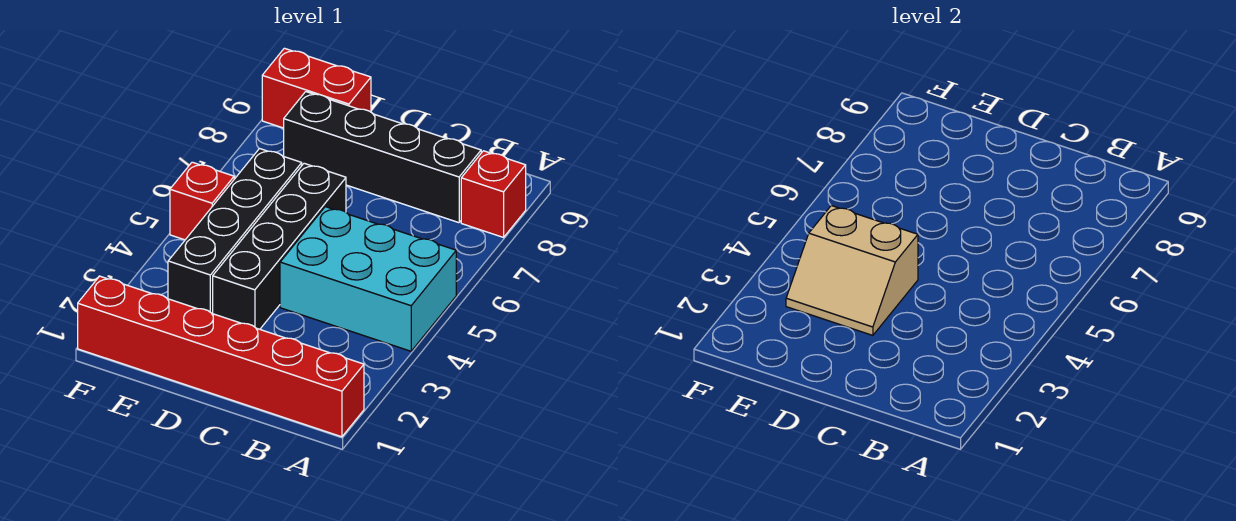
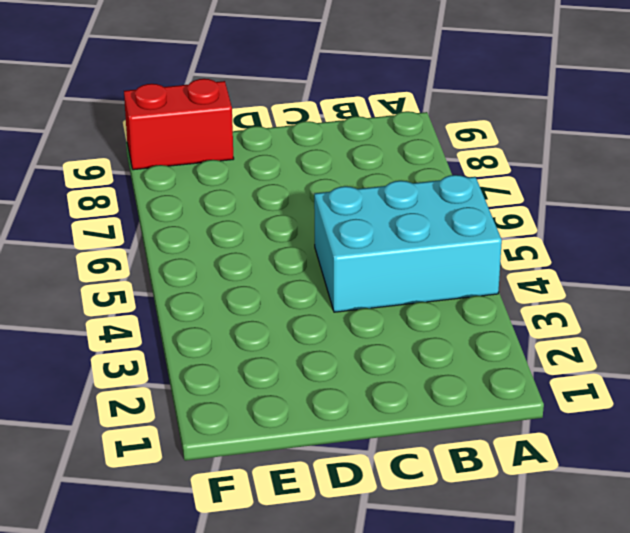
none -> red 1x6 brick [78,276,364,437]
none -> red 1x1 brick [461,151,526,237]

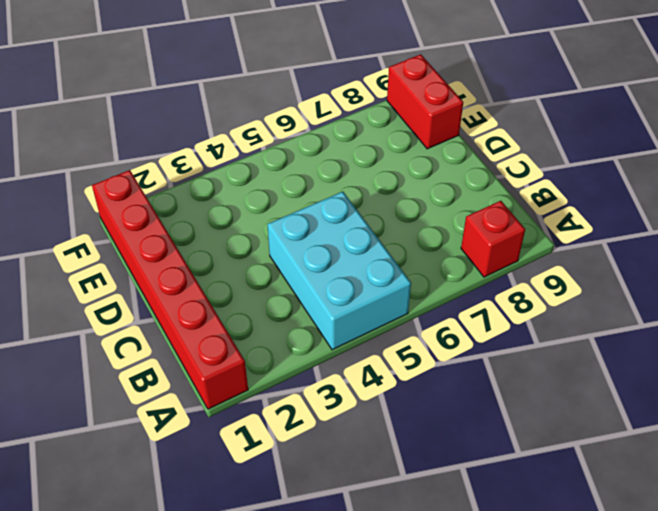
none -> black 1x4 brick [284,92,481,223]
none -> black 1x4 brick [213,163,346,329]

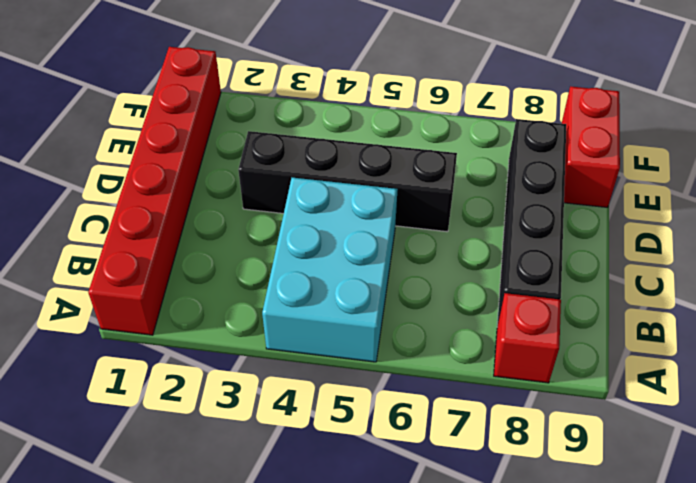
none -> black 1x4 brick [168,149,302,314]
none -> red 1x1 brick [170,162,234,240]

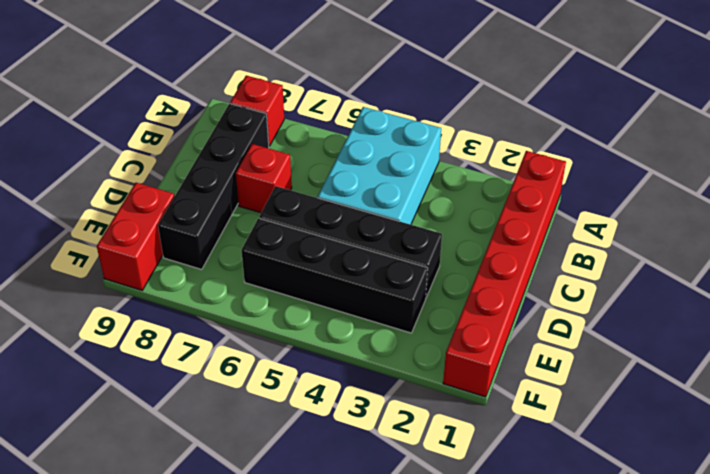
red 1x1 brick [236,144,292,213] -> red 1x1 brick moved to [170,162,234,240]
none -> tan 2x2 slope [786,206,918,335]

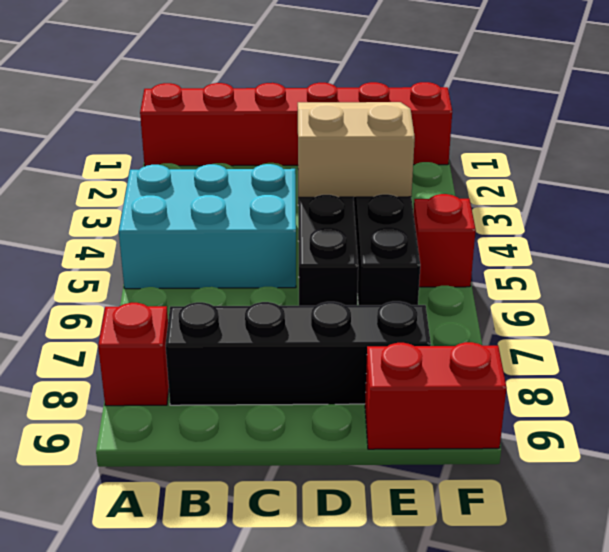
tan 2x3 slope [298,102,415,197] -> tan 2x2 slope [786,206,918,335]

